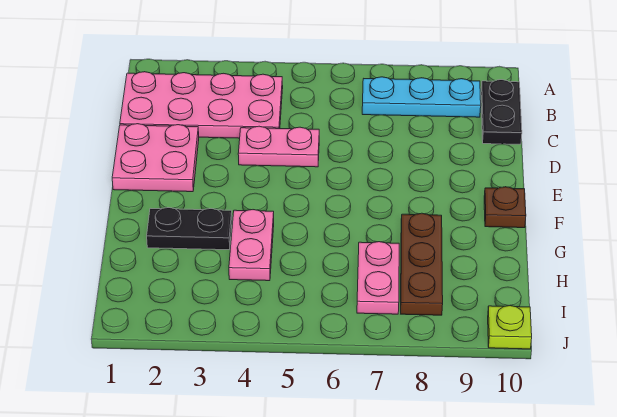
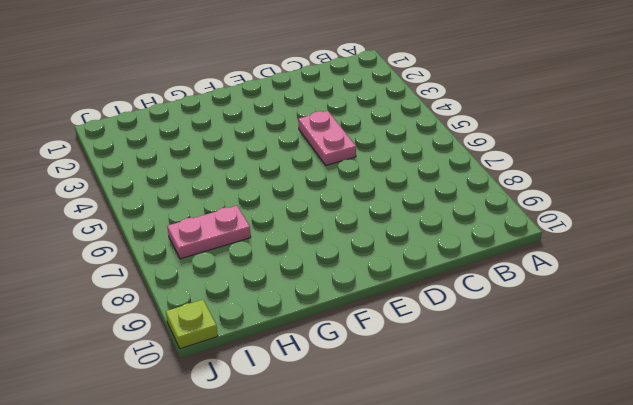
none -> pink 2x4 plate [120,72,283,138]
none -> cyan 1x3 plate [362,77,481,117]

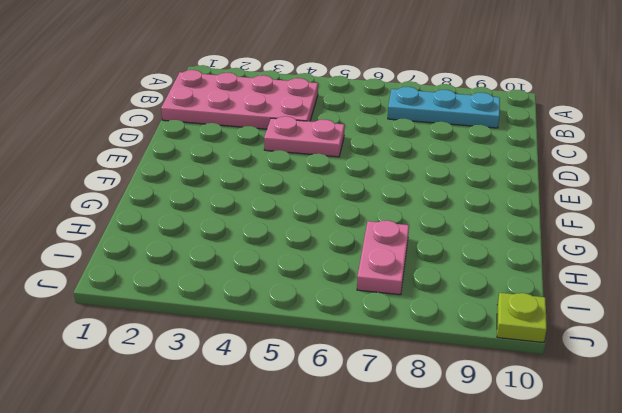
none -> black 1x2 plate [481,80,522,144]
none -> pink 2x2 plate [112,124,199,192]

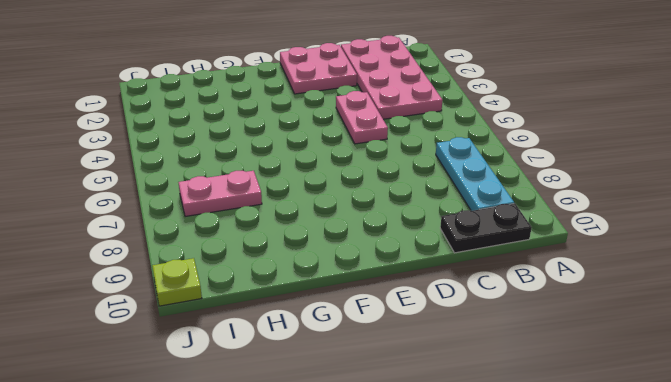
none -> brown 1x1 plate [484,187,526,228]
none -> black 1x2 plate [147,208,232,250]

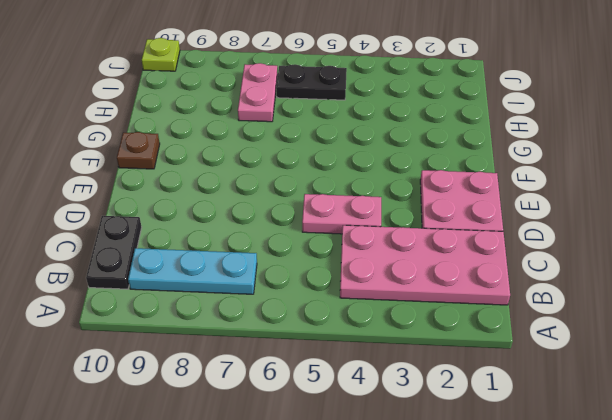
black 1x2 plate [277,64,347,100] -> black 1x2 plate moved to [147,208,232,250]
none -> pink 1x2 plate [229,210,274,281]
none -> brown 1x3 plate [401,213,443,315]

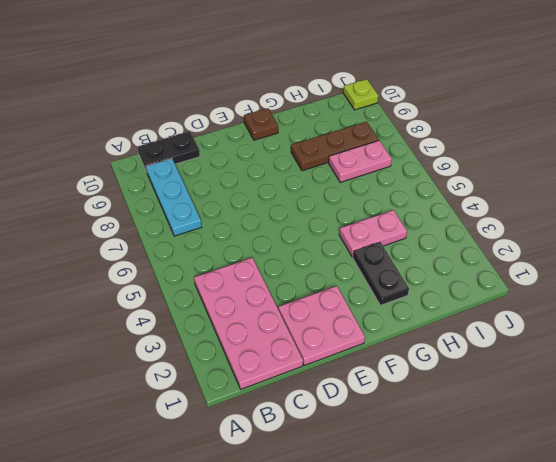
none -> pink 1x2 plate [238,126,319,167]

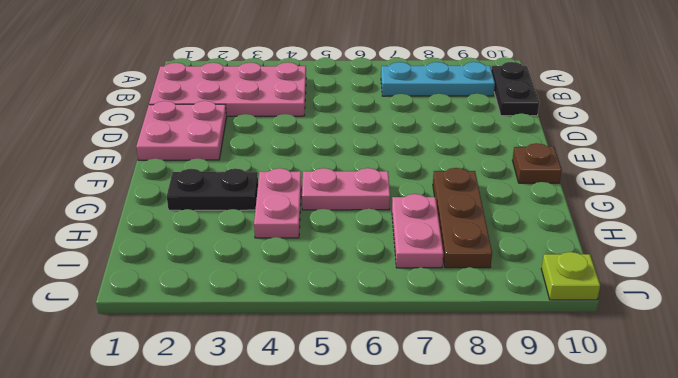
pink 1x2 plate [302,168,390,210] -> pink 1x2 plate moved to [238,126,319,167]

